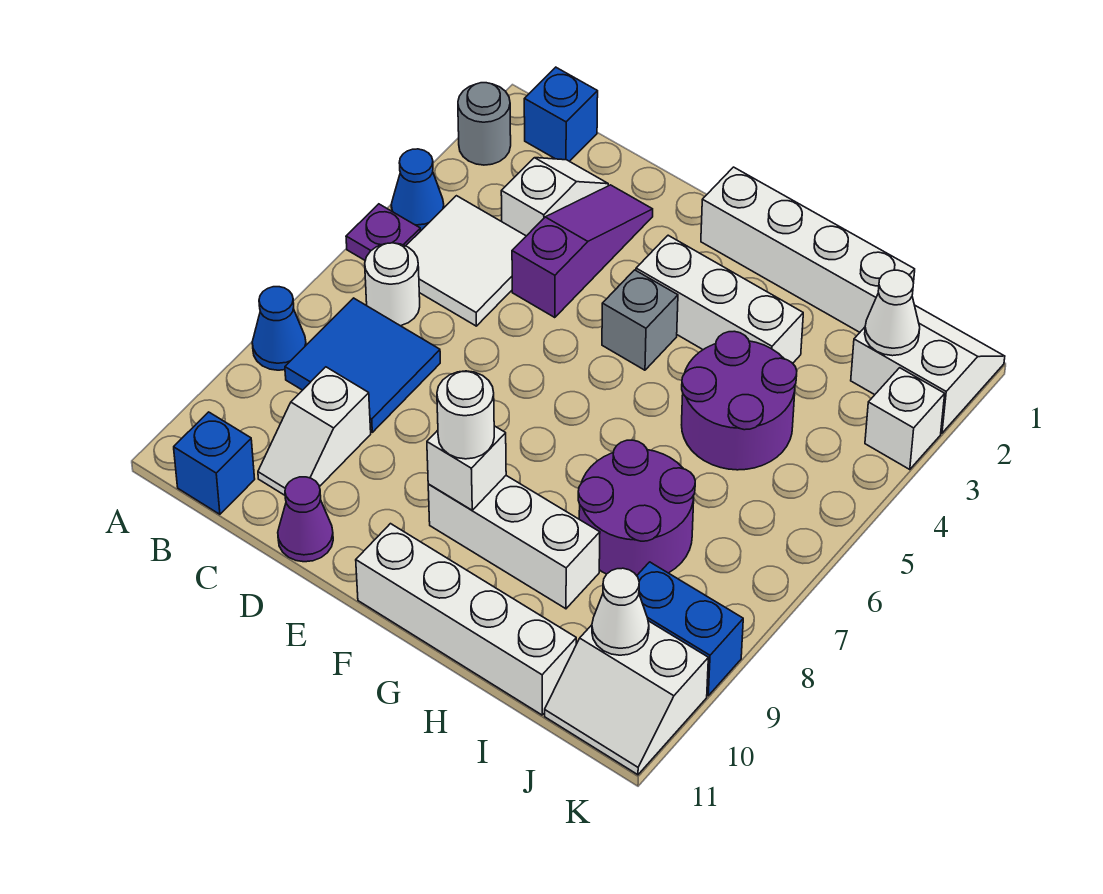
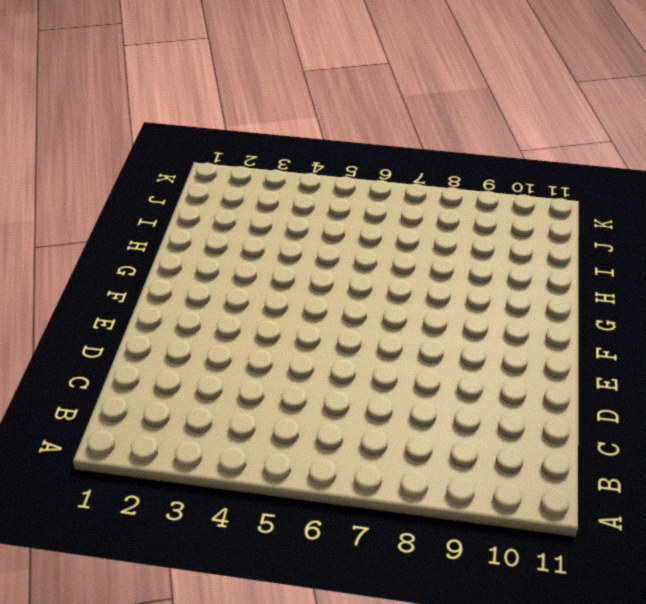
none -> grey 1x1 round brick [458,83,511,165]
none -> blue 1x1 cone [391,149,444,231]
none -> purple 1x1 plate [346,204,420,260]

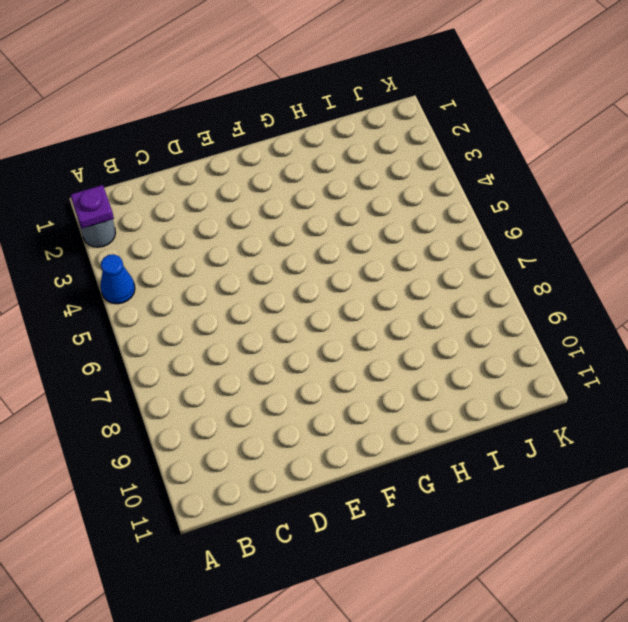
purple 1x1 plate [71,185,114,228] -> purple 1x1 plate moved to [346,204,420,260]
none -> blue 1x1 cone [252,287,306,370]
none -> blue 1x1 brick [524,67,598,161]
none -> white 2x2 tile [406,196,526,326]

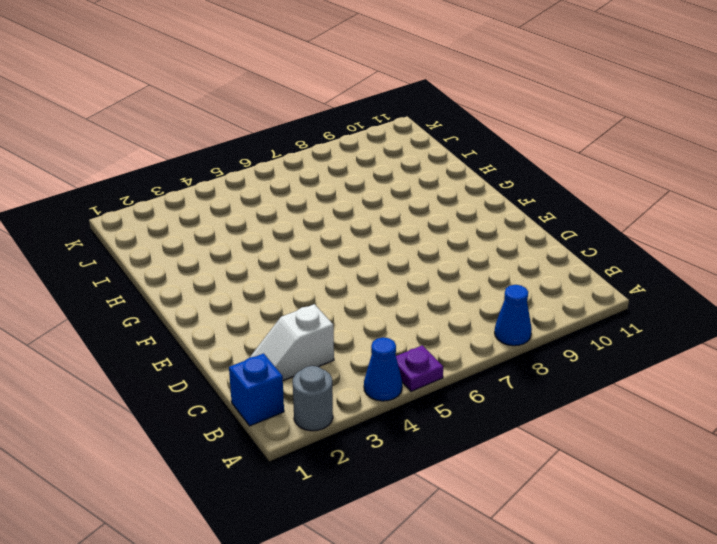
none -> white 2x2 tile [406,196,526,326]
none -> white 1x1 round brick [365,243,420,326]
none -> blue 2x2 tile [285,298,440,432]

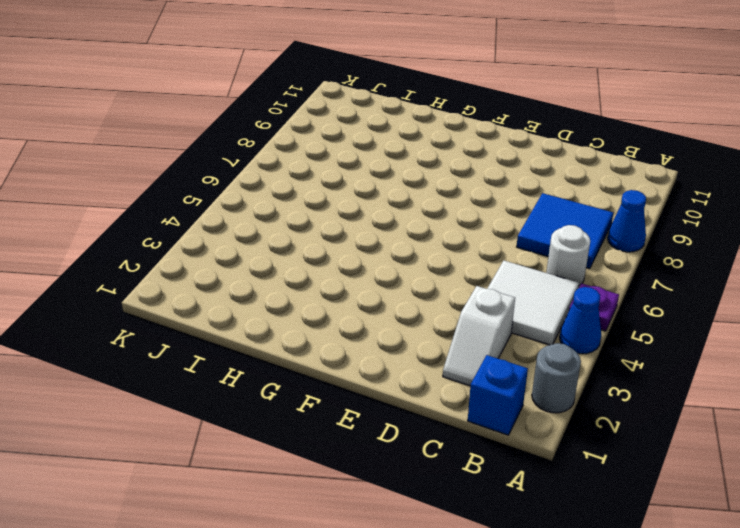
none -> blue 1x1 brick [174,412,255,514]
none -> white 1x2 slope [258,367,371,495]
none -> purple 1x3 slope [512,185,653,318]

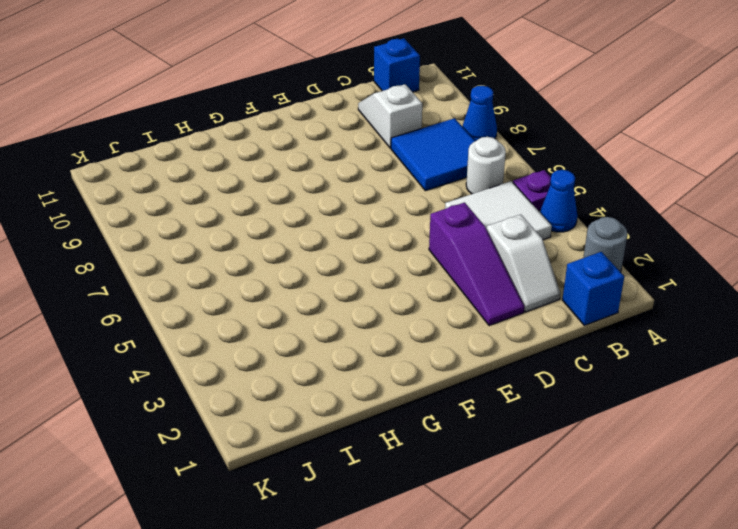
none -> purple 1x1 cone [278,477,333,562]
none -> white 1x4 brick [701,167,915,332]
none -> white 1x3 brick [636,235,803,363]

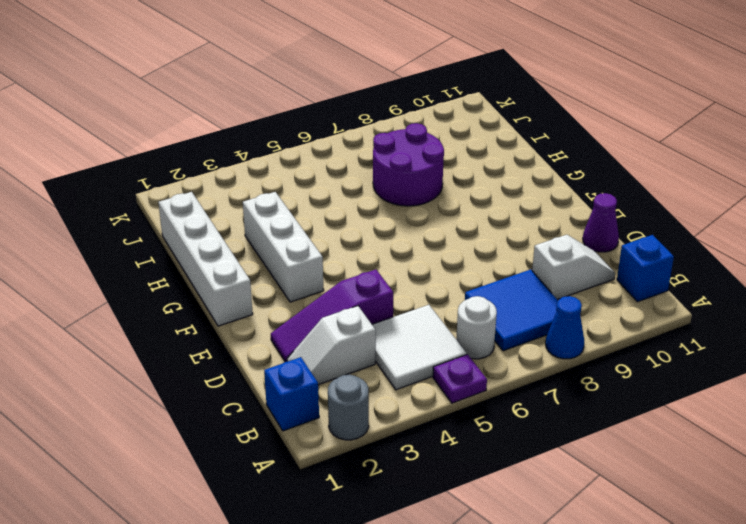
none -> blue 1x1 cone [391,149,444,231]
none -> grey 1x1 brick [602,270,678,370]
none -> white 1x3 brick [428,476,600,609]

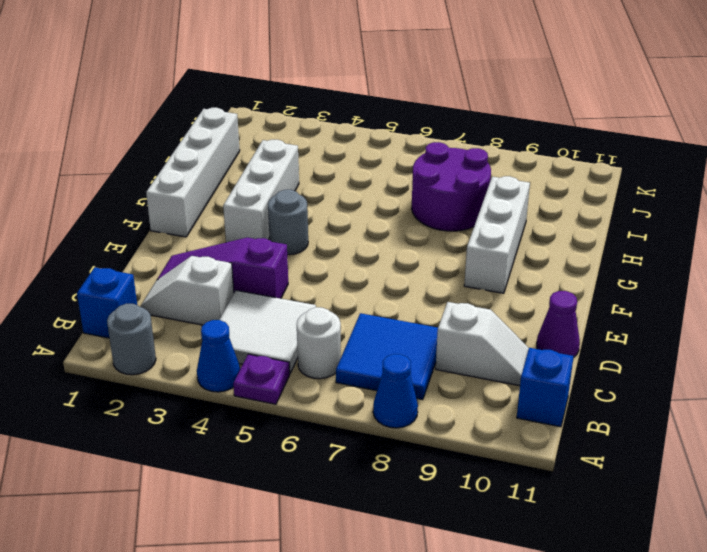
grey 1x1 round brick [268,190,308,255] -> grey 1x1 brick [602,270,678,370]
none -> white 1x4 brick [356,524,576,715]
none -> purple 2x2 round brick [682,331,797,470]
none -> white 2x2 slope [851,306,1005,433]

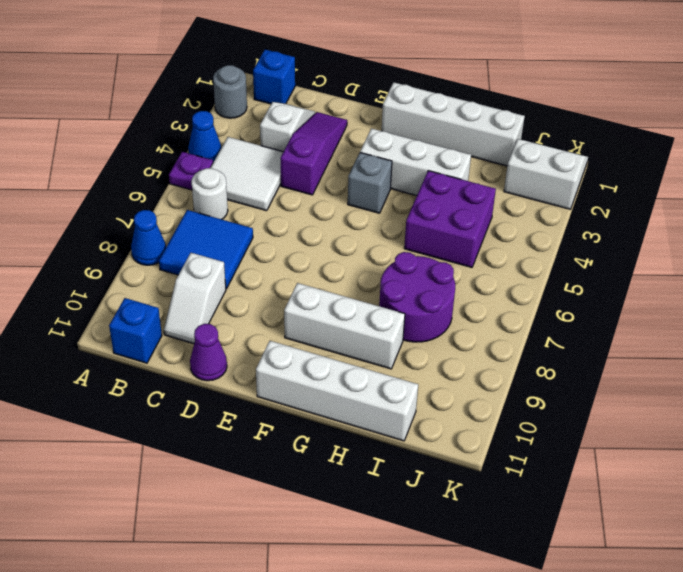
purple 2x2 brick [404,171,496,267] -> purple 2x2 round brick [682,331,797,470]
none -> blue 1x2 brick [637,562,743,696]
none -> white 2x2 slope [545,621,708,775]
none -> white 1x1 brick [865,368,945,469]

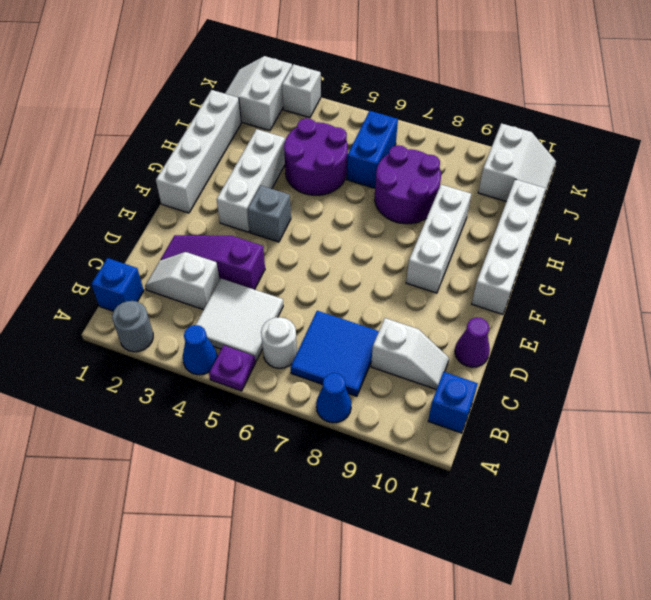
blue 1x2 brick [347,111,398,188] -> blue 1x2 brick moved to [637,562,743,696]
none -> white 1x1 brick [427,426,506,510]
none -> white 1x1 cone [865,270,920,356]
none -> white 1x1 cone [592,568,649,655]

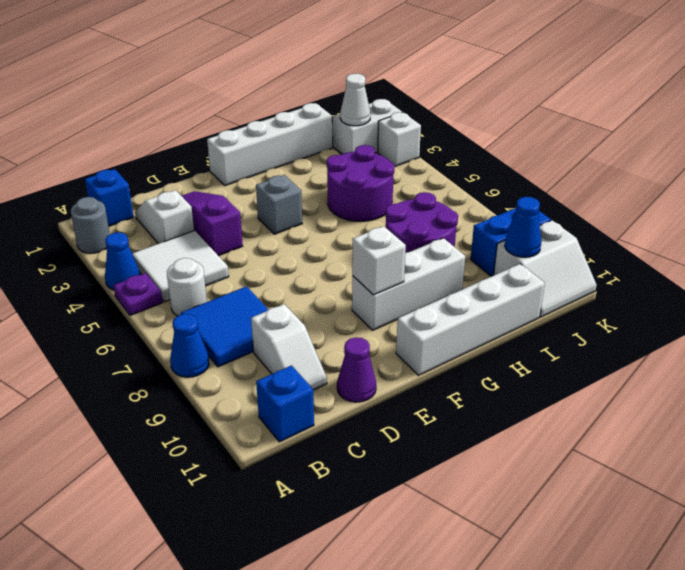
blue 1x1 cone [505,197,541,257] -> white 1x1 cone [592,568,649,655]
none -> white 1x3 brick [636,235,803,363]
none -> white 1x1 round brick [437,371,494,459]

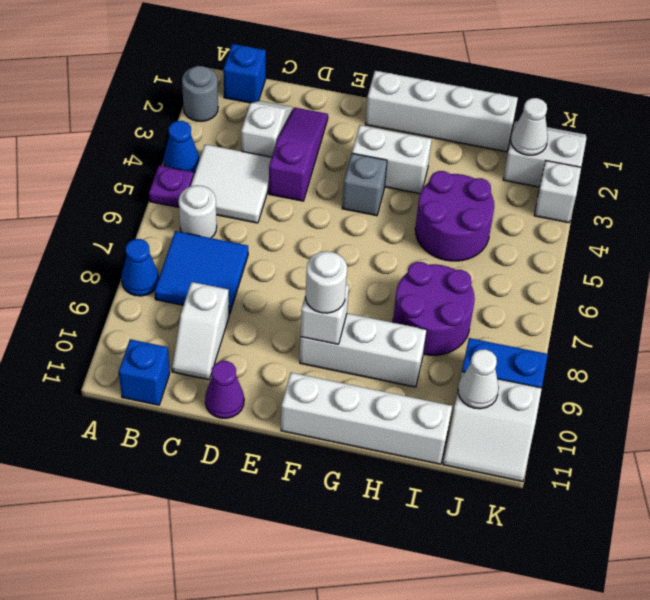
white 1x2 brick [352,125,432,194] -> white 1x3 brick [636,235,803,363]

